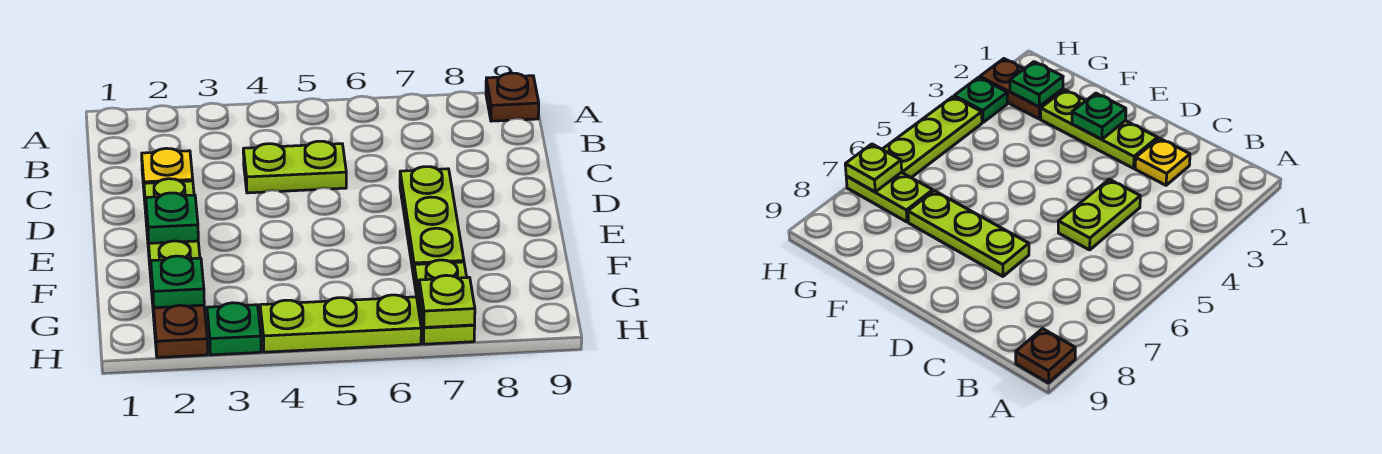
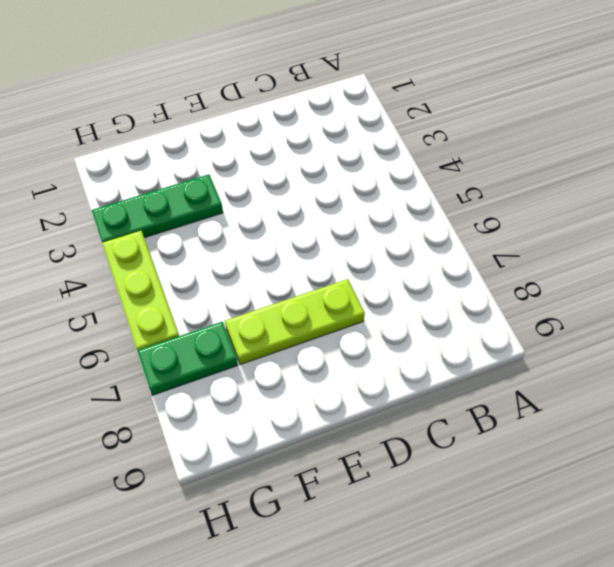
green 1x3 plate [92,174,223,243] -> green 1x1 plate [207,303,261,355]
green 1x2 plate [137,322,238,395] -> lime 1x2 plate [414,260,475,344]
none -> brown 1x1 plate [486,73,539,121]
none -> yellow 1x1 plate [142,148,193,187]
none -> lime 1x2 plate [243,141,346,193]

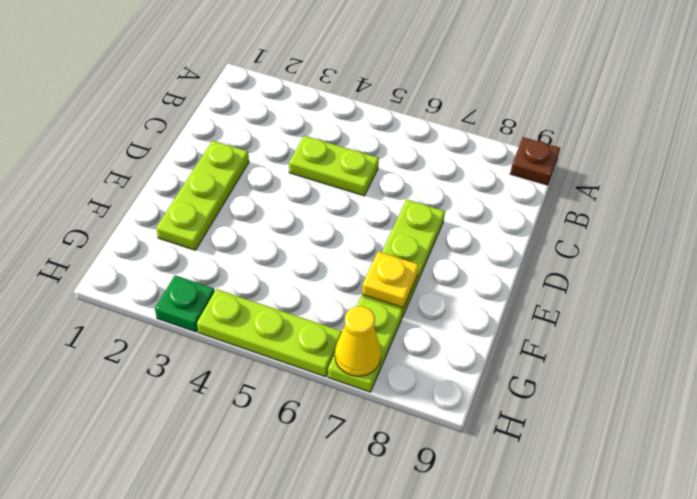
yellow 1x1 plate [362,252,419,308] -> yellow 1x1 plate moved to [142,148,193,187]
yellow 1x1 cone [335,306,381,376] -> lime 1x1 plate [419,275,475,327]
none -> brown 1x2 plate [151,281,208,358]
none -> green 1x1 plate [146,193,198,243]
none -> green 1x1 plate [151,256,204,308]

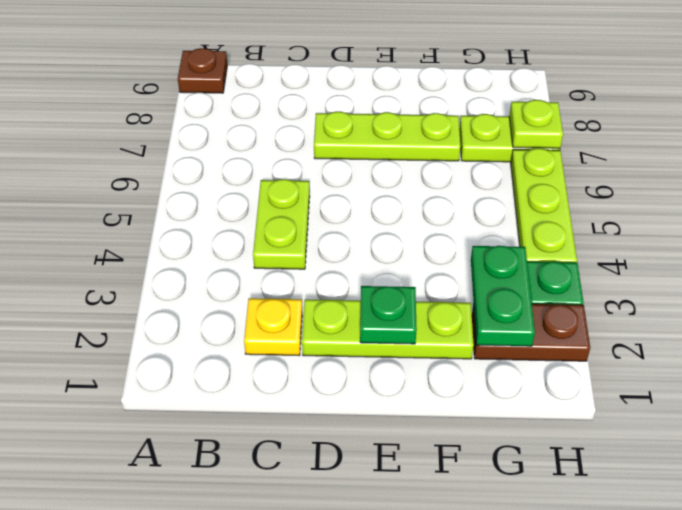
green 1x2 plate [471,246,535,346] -> green 1x1 plate [151,256,204,308]

